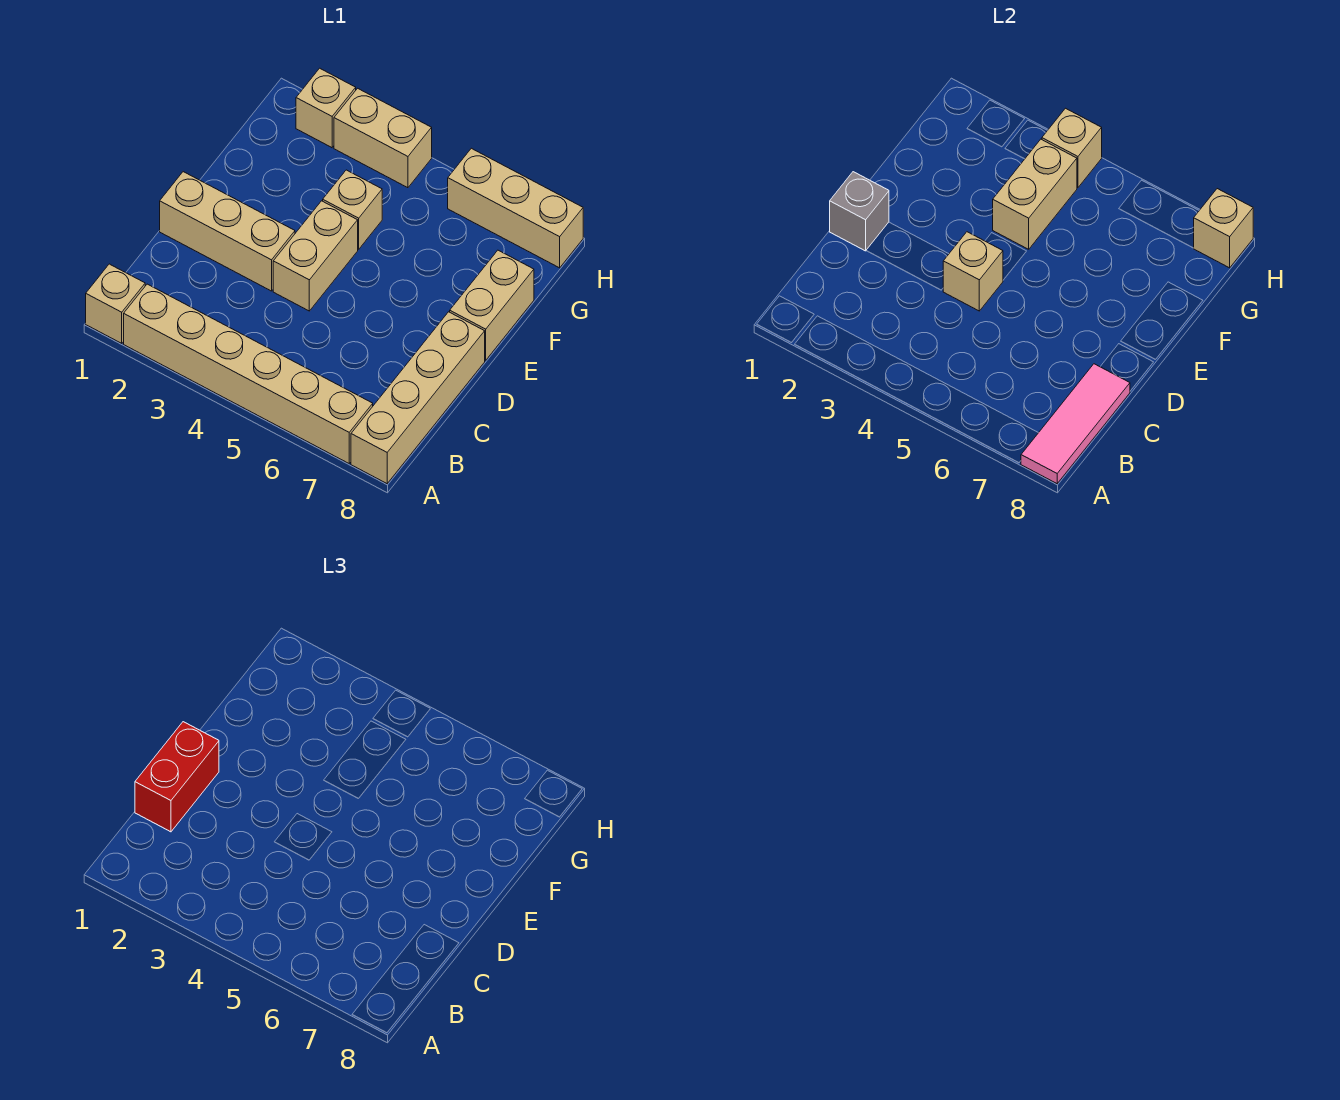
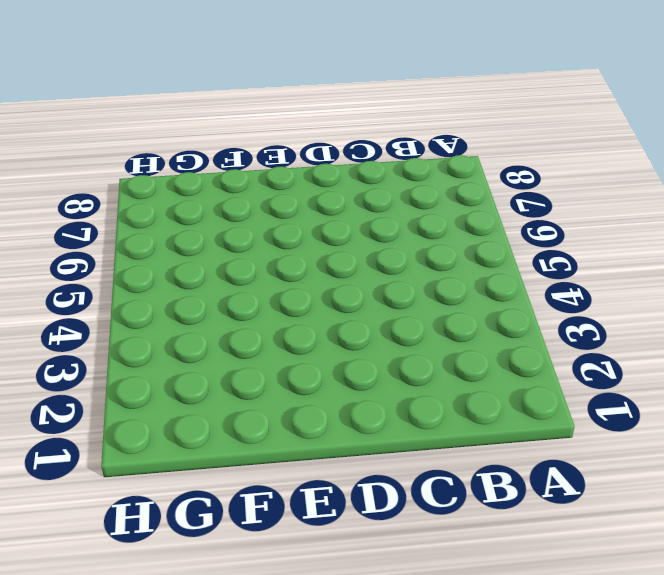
none -> tan 1x1 brick [86,264,145,343]
none -> tan 1x6 brick [124,284,373,463]
none -> tan 1x4 brick [351,312,485,484]

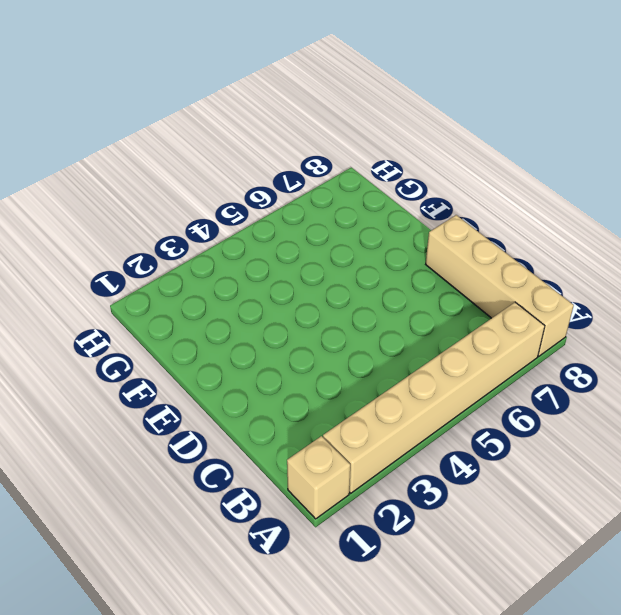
none -> tan 1x3 brick [160,172,295,291]
none -> tan 1x2 brick [273,201,358,311]
none -> tan 1x2 brick [450,250,534,360]

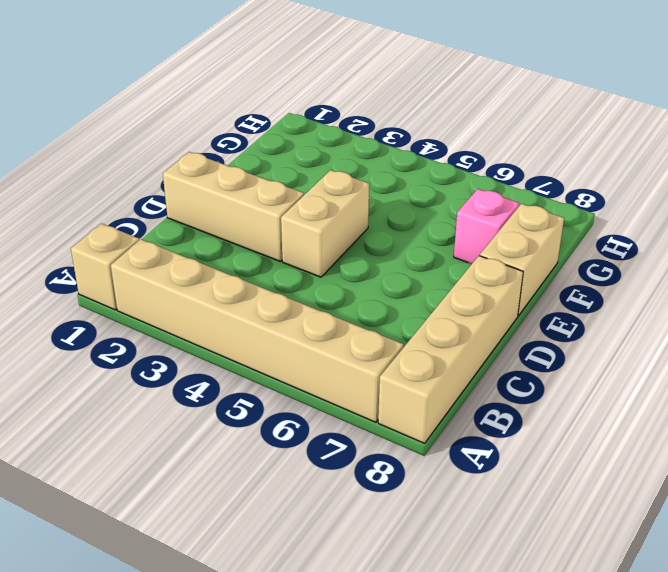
pink 1x1 brick [454,189,519,264] -> none
none -> tan 1x1 brick [323,170,382,249]
none -> tan 1x1 brick [296,68,356,148]
none -> tan 1x2 brick [334,88,432,188]

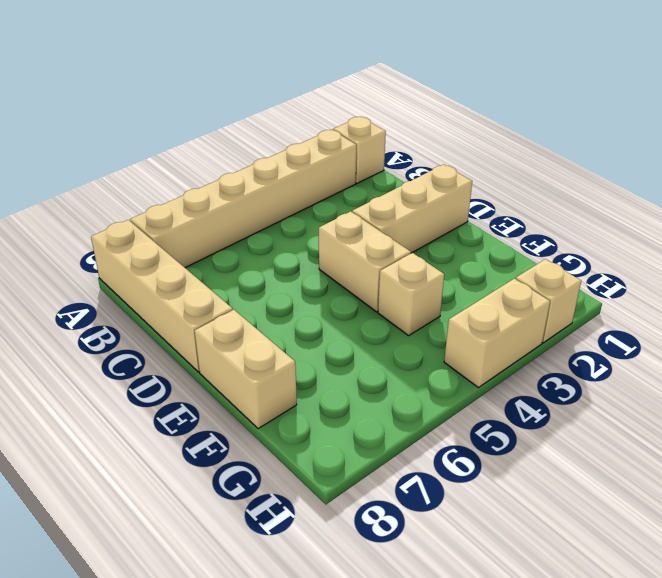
none -> tan 1x3 brick [448,148,583,268]
none -> pink 1x3 tile [1021,364,1130,484]
none -> grey 1x1 brick [830,172,889,251]

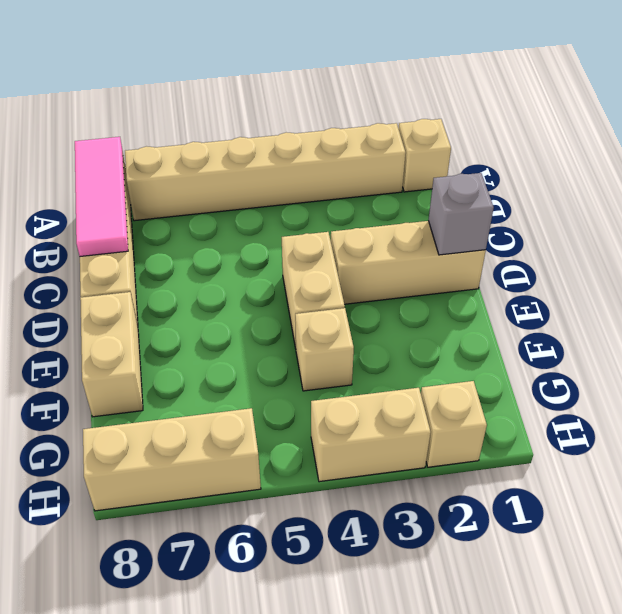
none -> tan 1x1 brick [943,232,1003,311]
none -> tan 1x2 brick [993,139,1077,249]
none -> tan 1x1 brick [1042,108,1102,188]

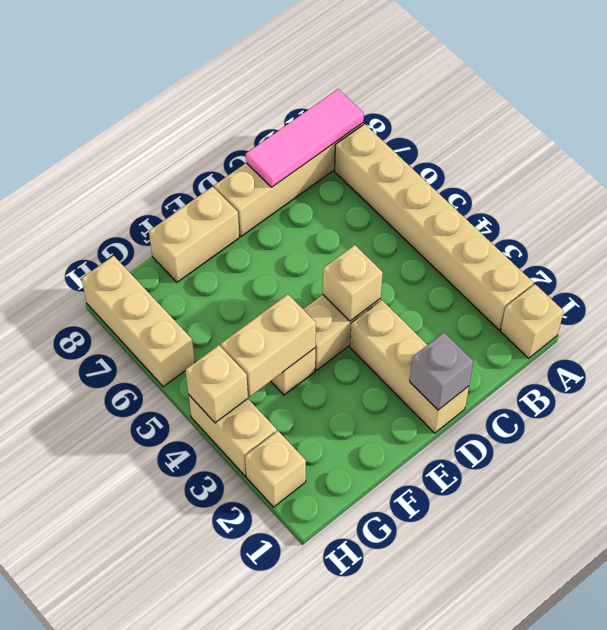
none -> tan 1x1 brick [1194,189,1253,268]
none -> red 1x2 brick [135,722,219,832]

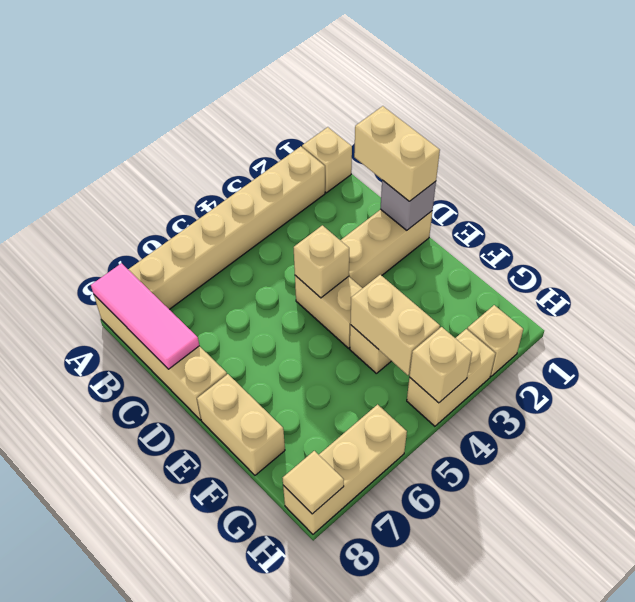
tan 1x2 brick [354,106,440,201] -> red 1x2 brick [135,722,219,832]
tan 1x1 tile [283,451,344,514] -> tan 1x1 brick [1194,189,1253,268]

